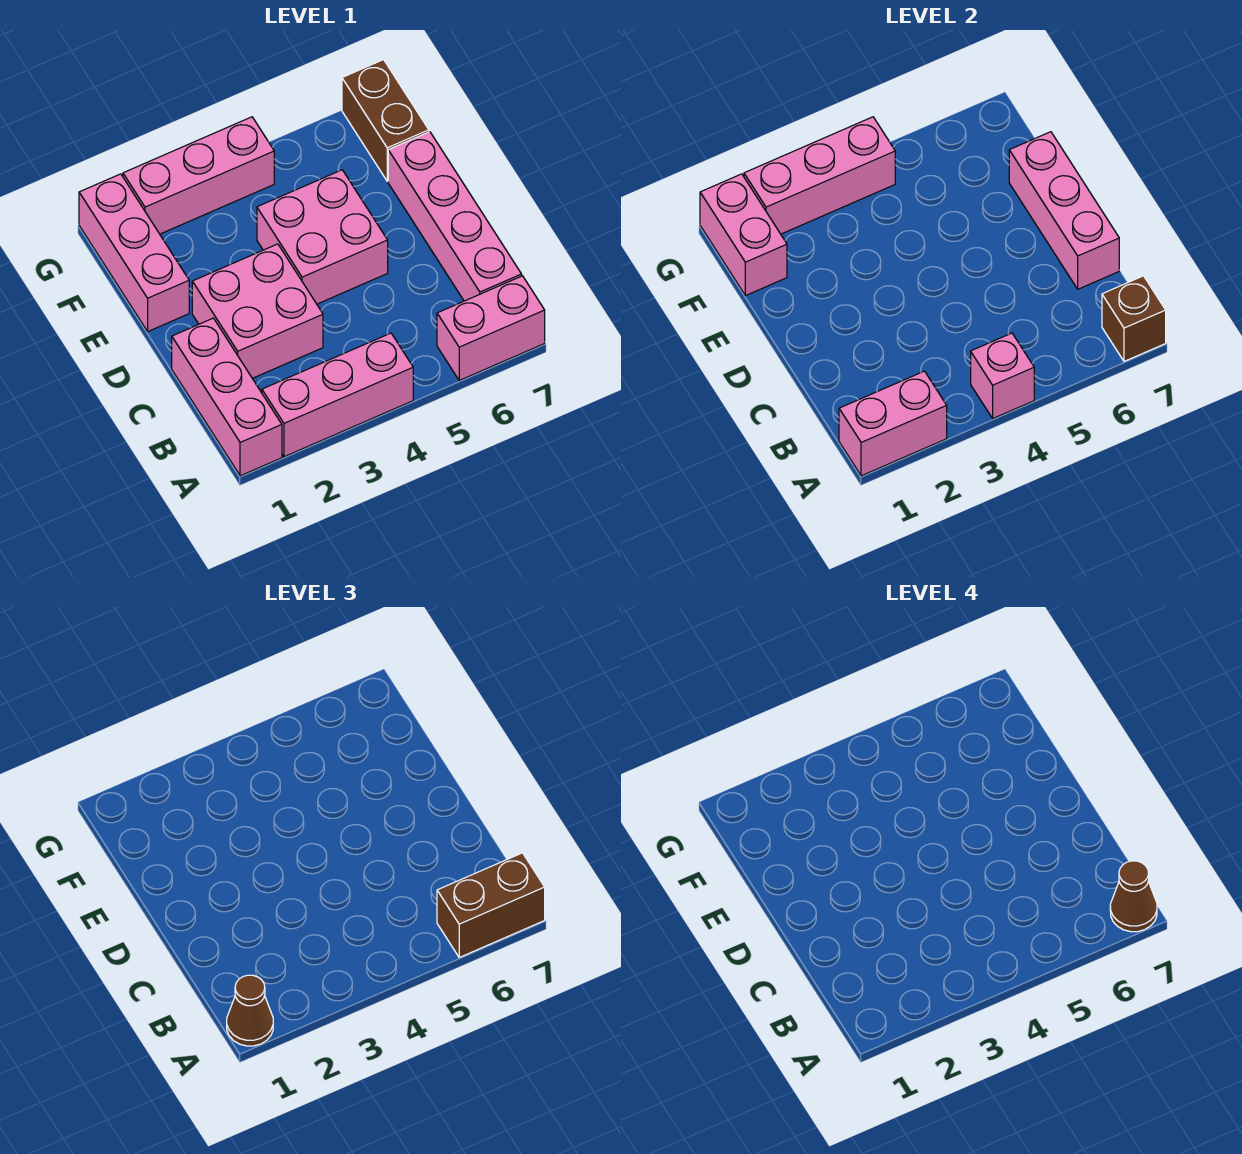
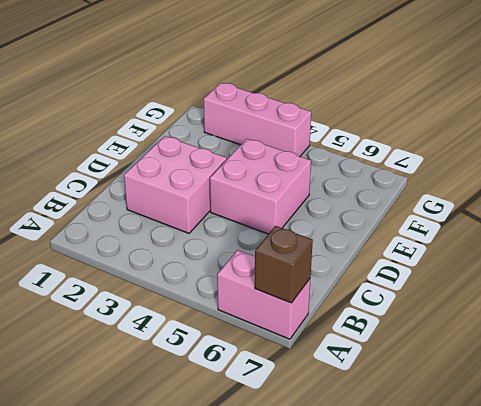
none -> pink 1x3 brick [172,318,282,476]
none -> pink 1x3 brick [262,333,413,457]
none -> pink 1x4 brick [388,132,522,301]

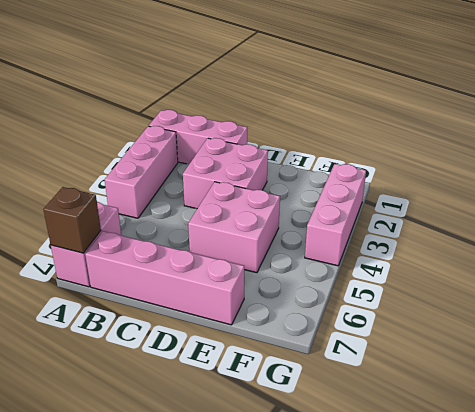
none -> pink 1x3 brick [79,174,189,331]
none -> brown 1x2 brick [342,60,429,181]
none -> pink 1x2 brick [839,371,947,476]

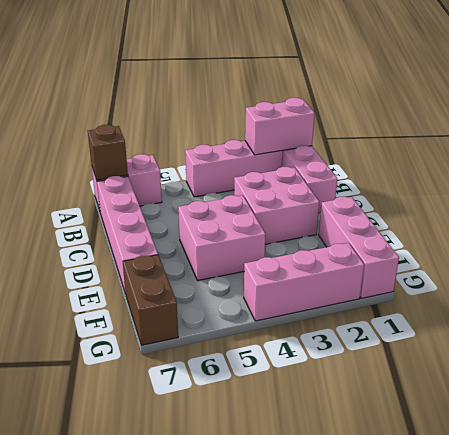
none -> pink 1x1 brick [971,333,1034,418]
none -> pink 1x3 brick [1009,132,1119,289]
none -> pink 1x2 brick [700,174,787,296]

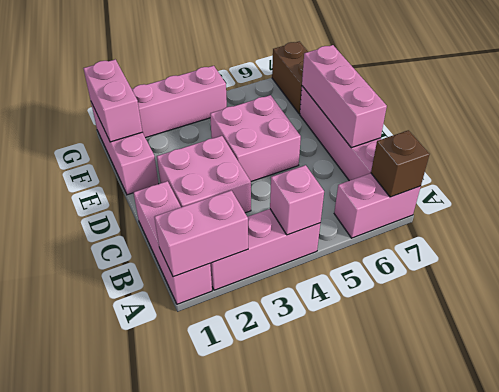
none -> pink 1x3 brick [744,117,895,234]
none -> brown 1x1 cone [227,975,273,1046]
none -> brown 1x2 brick [437,853,545,957]

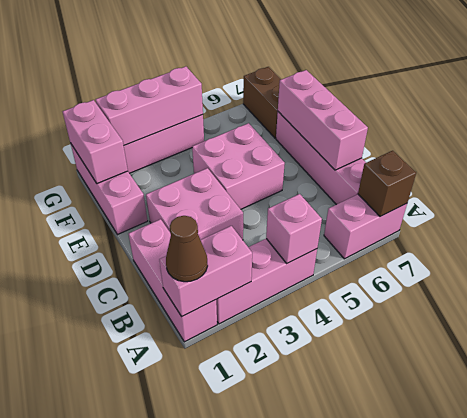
none -> brown 1x2 brick [437,853,545,957]
none -> brown 1x1 cone [1110,861,1157,932]

